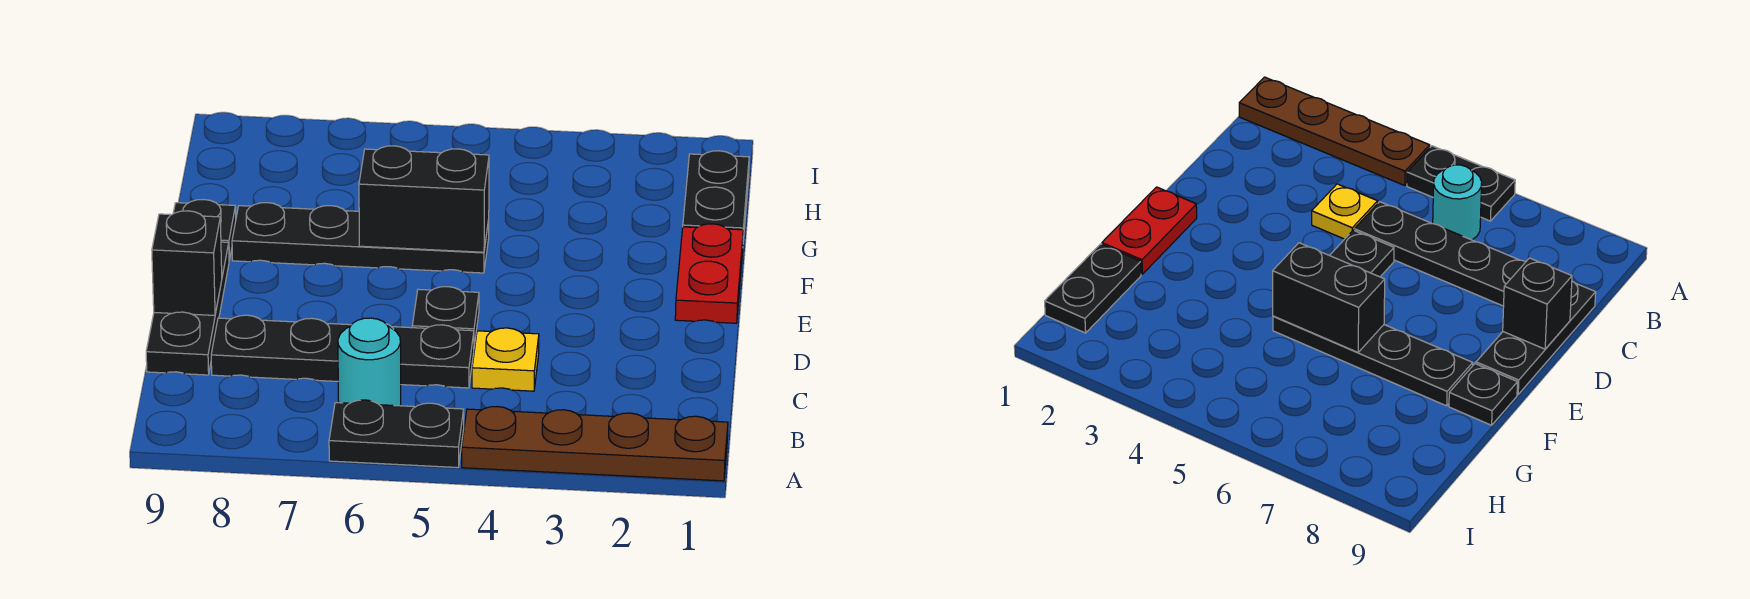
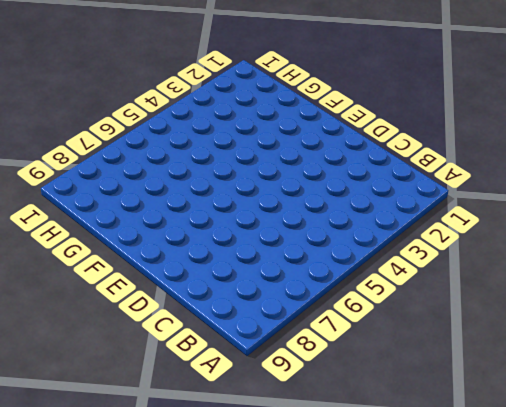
none -> brown 1x4 plate [462,407,728,481]
none -> black 1x2 plate [329,400,464,468]
none -> cyan 1x1 round brick [338,318,401,406]

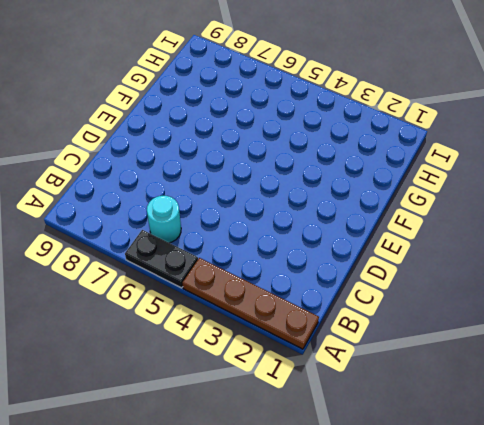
none -> yellow 1x1 plate [472,328,539,391]
none -> black 1x4 plate [211,315,474,388]
none -> black 1x3 plate [146,242,229,375]

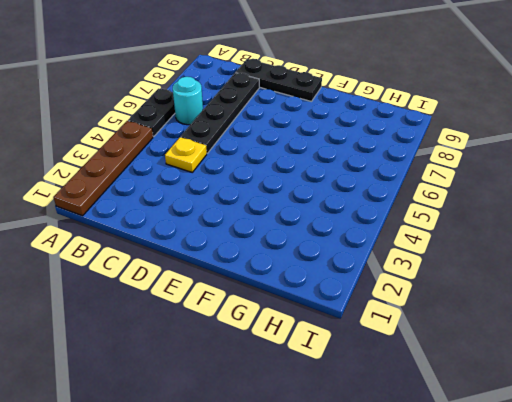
none -> black 1x1 plate [412,287,479,346]
none -> red 1x2 plate [675,224,743,323]
none -> black 1x4 plate [232,203,489,273]

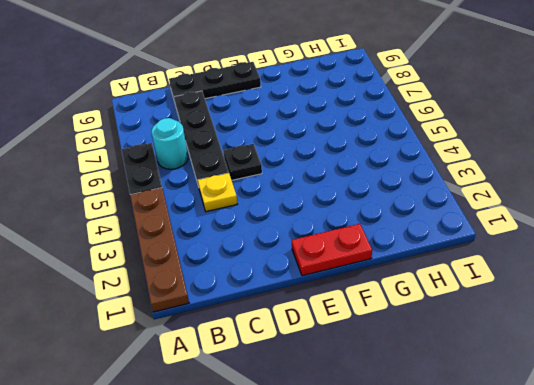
none -> black 1x4 plate [232,203,489,273]
none -> black 1x1 plate [173,200,236,260]
none -> black 1x2 plate [683,151,749,240]

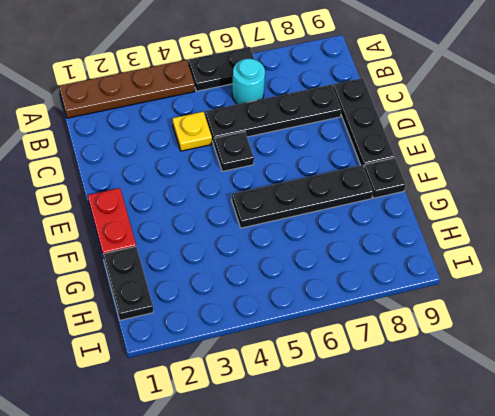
none -> black 1x1 brick [152,211,222,315]
none -> black 1x2 brick [359,146,489,252]

